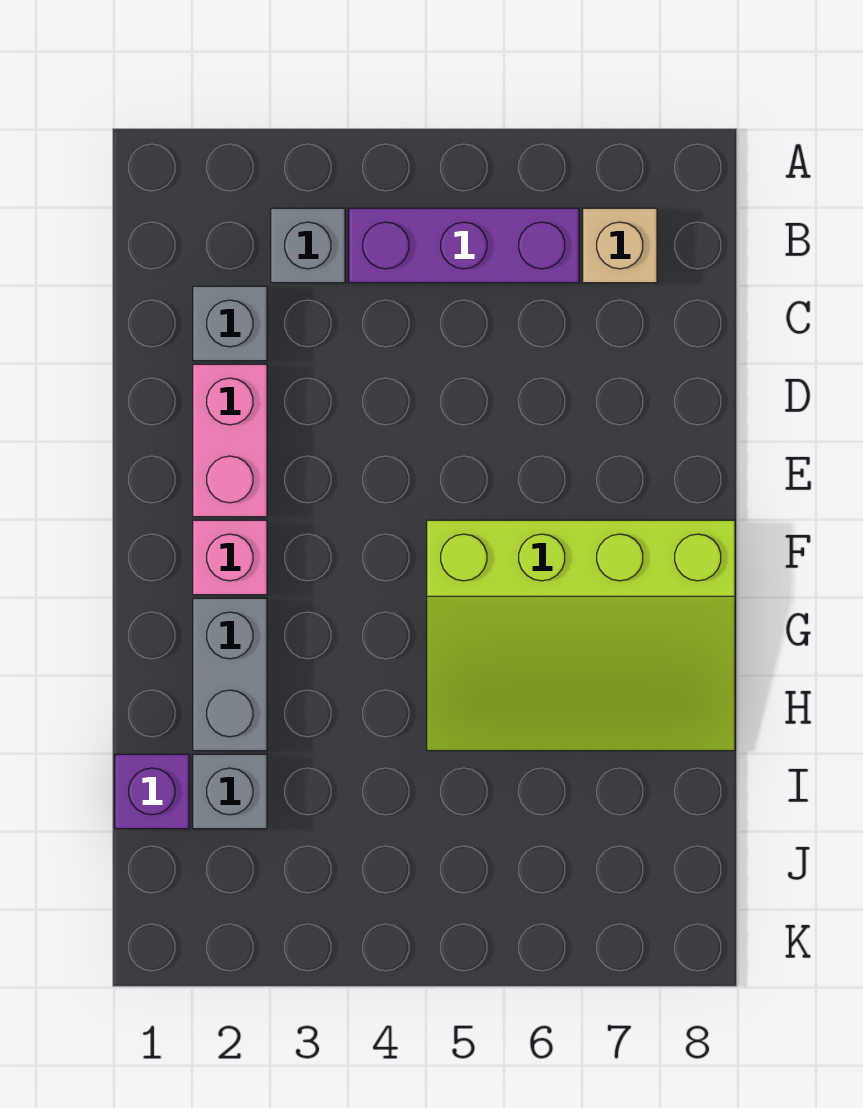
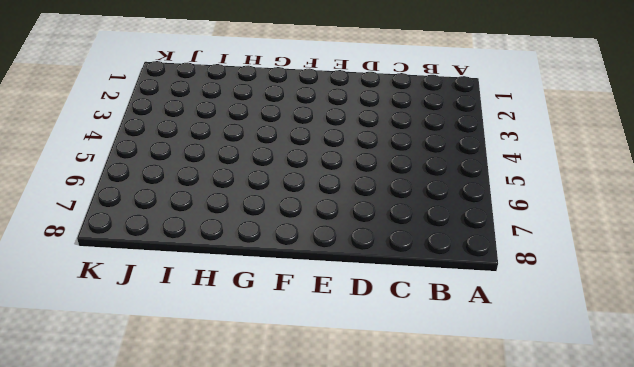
none -> grey 1x1 brick [271,208,345,283]
none -> purple 1x3 brick [349,208,579,283]

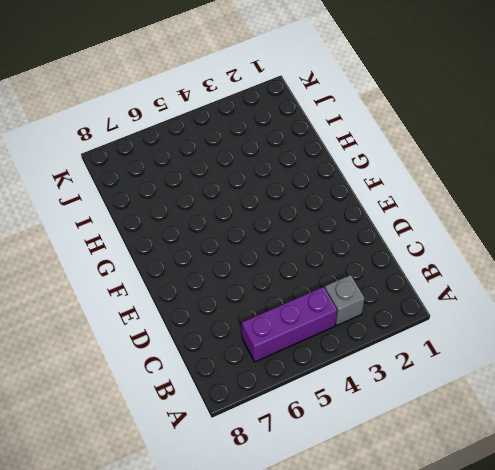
none -> tan 1x1 brick [583,208,657,283]
none -> grey 1x1 brick [193,286,267,361]

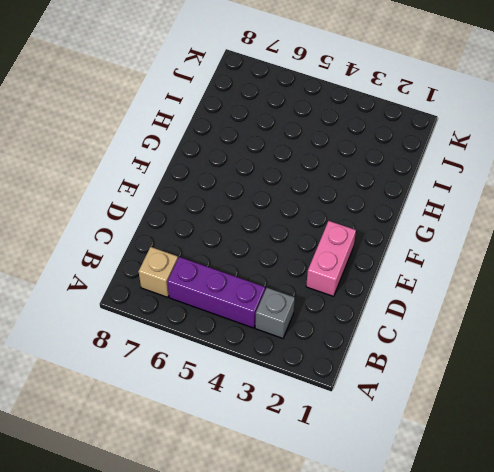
none -> grey 1x1 brick [193,286,267,361]
none -> pink 1x1 brick [193,520,267,595]

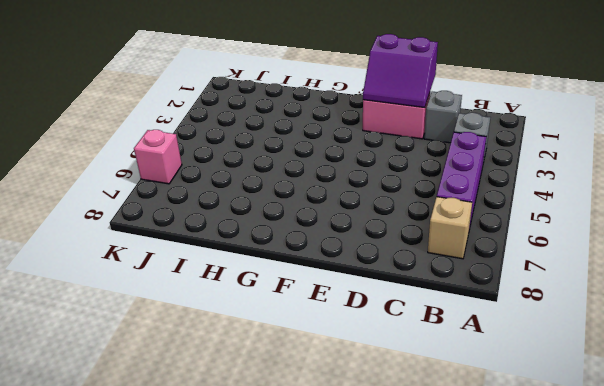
purple 2x2 slope [363,34,438,108] -> none
pink 1x1 brick [134,130,182,184] -> pink 1x1 brick moved to [193,520,267,595]
none -> lime 3x4 slope [427,520,735,751]
none -> grey 1x2 brick [193,598,267,751]

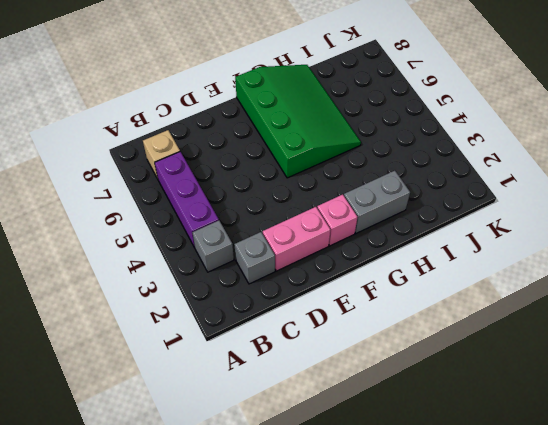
green 3x4 slope [235,65,361,178] -> lime 3x4 slope [427,520,735,751]
none -> purple 1x1 brick [115,754,189,829]
none -> grey 1x1 brick [193,754,267,829]

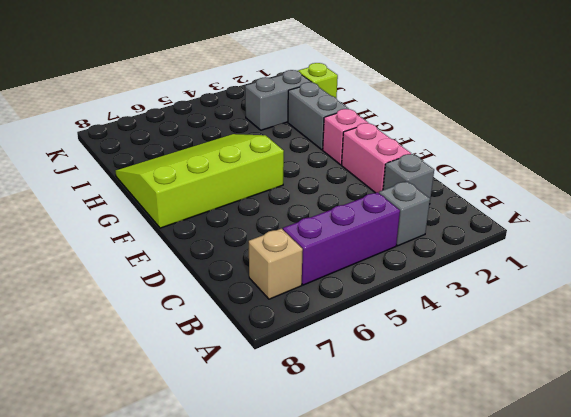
lime 1x1 brick [298,63,338,99] -> purple 1x1 brick [115,754,189,829]
grey 1x2 brick [245,70,312,130] -> grey 1x1 brick [193,754,267,829]

